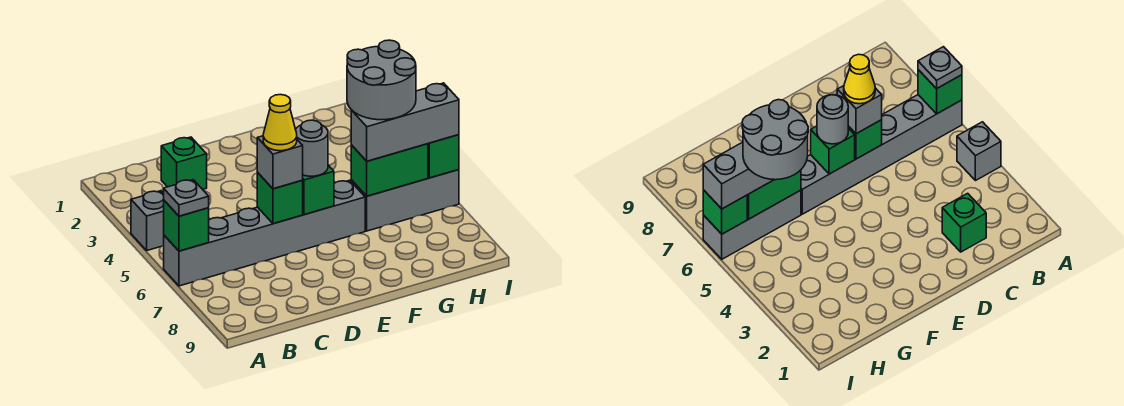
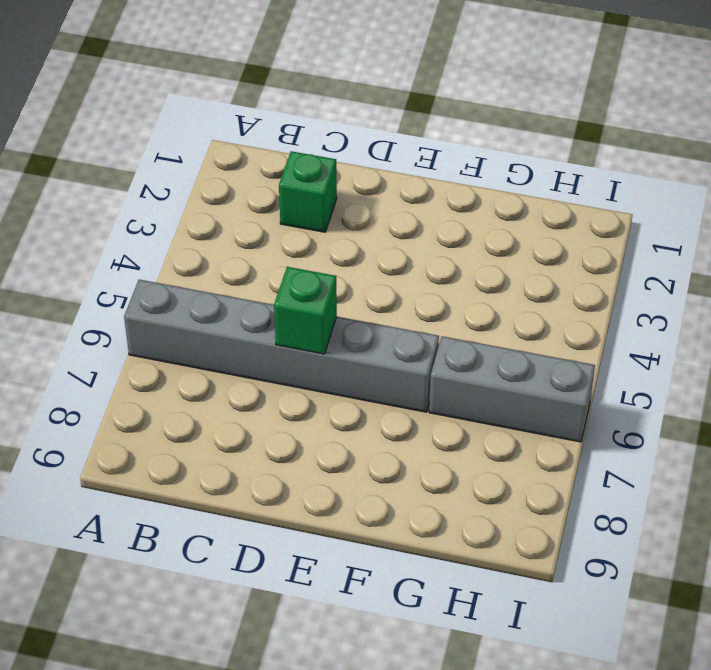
none -> grey 1x1 brick [131,191,164,250]
none -> green 1x1 brick [164,201,209,251]
none -> green 1x1 brick [302,165,334,214]

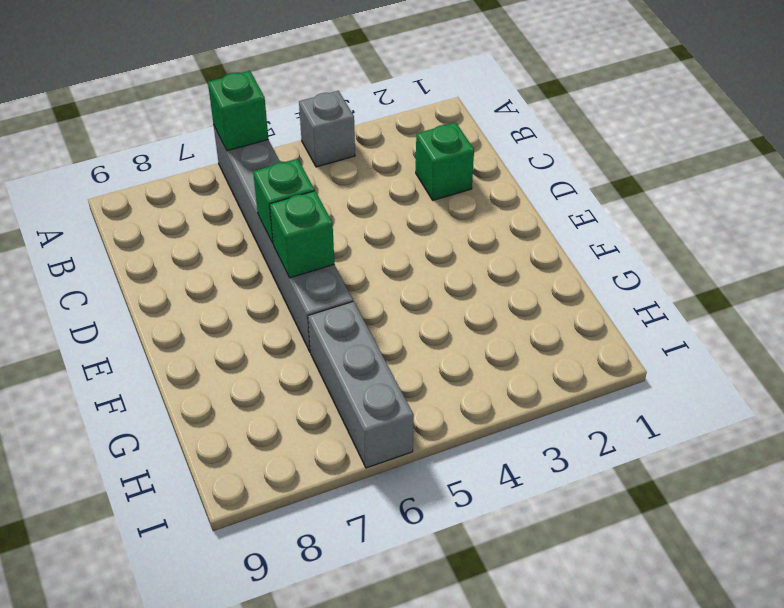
none -> green 1x2 brick [351,144,428,196]
none -> green 1x1 brick [428,135,459,178]
none -> grey 1x1 plate [164,180,209,216]

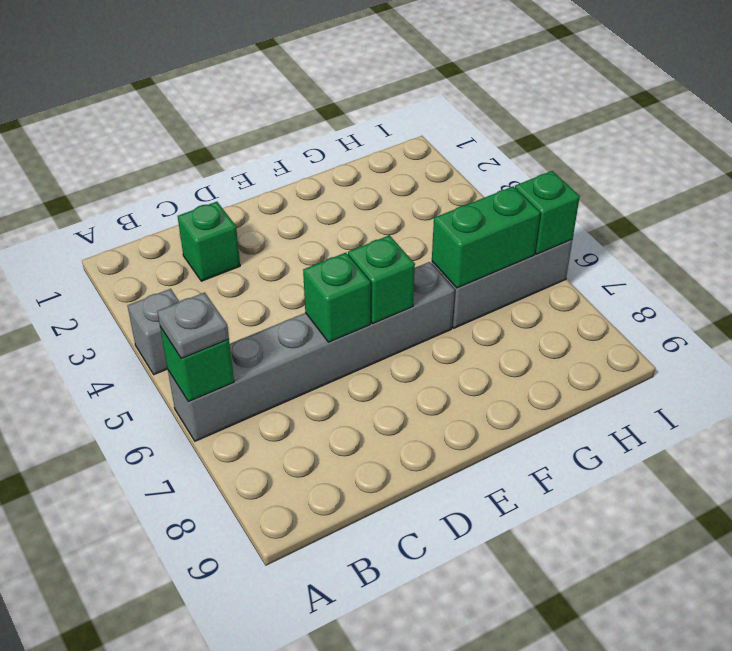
none -> grey 1x1 brick [257,136,303,189]
none -> grey 1x1 round brick [296,120,328,176]
none -> grey 1x3 brick [351,83,459,161]

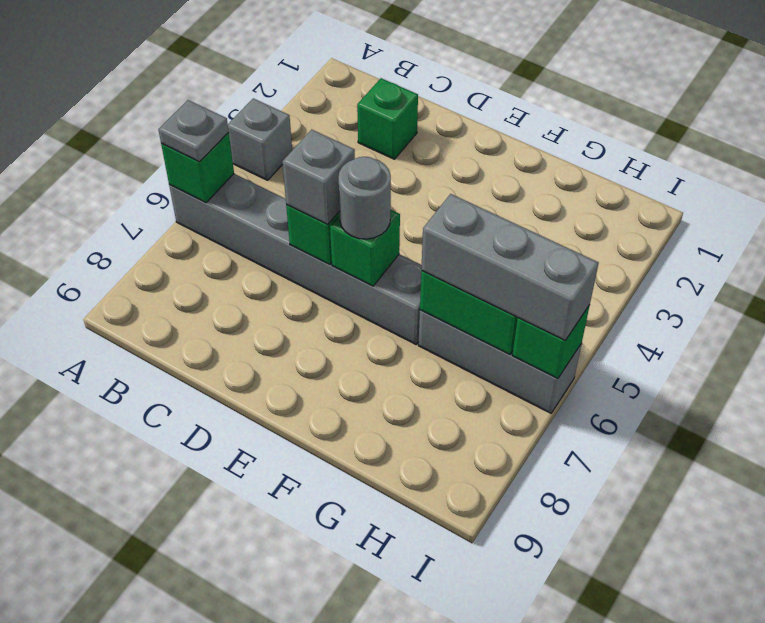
none -> yellow 1x1 cone [263,95,297,151]
none -> grey 2x2 round brick [347,40,416,120]

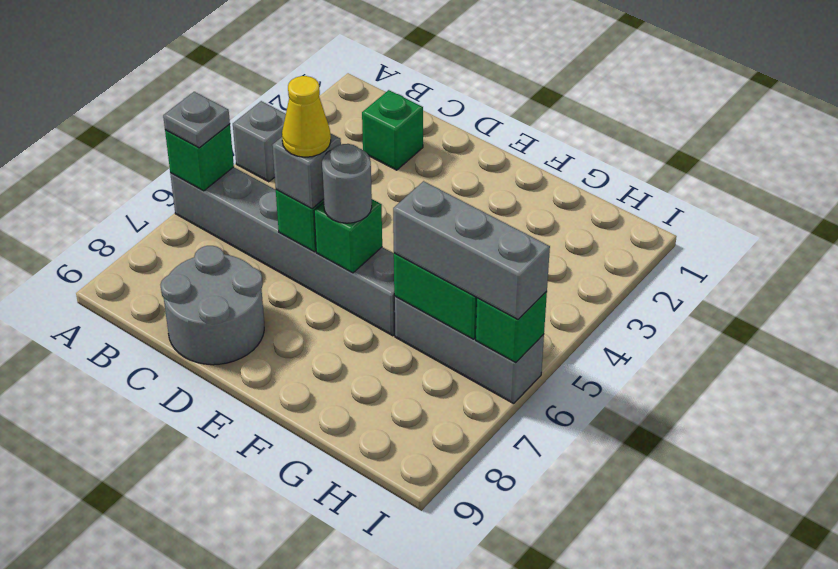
grey 2x2 round brick [160,246,264,365] -> grey 2x2 round brick moved to [347,40,416,120]

